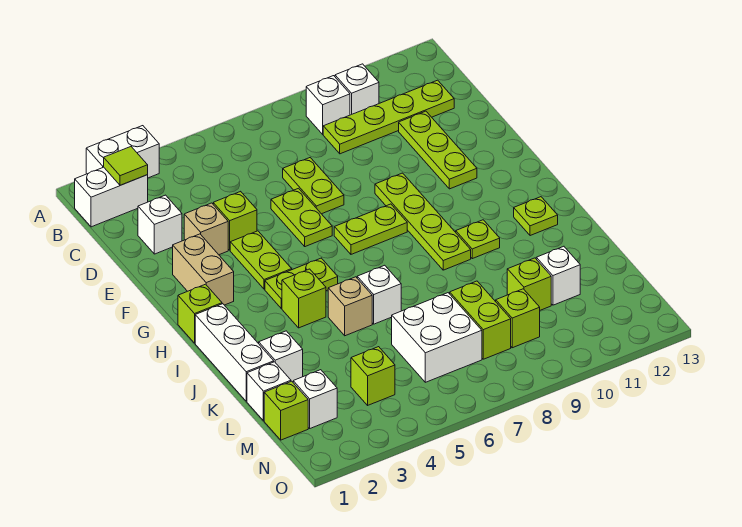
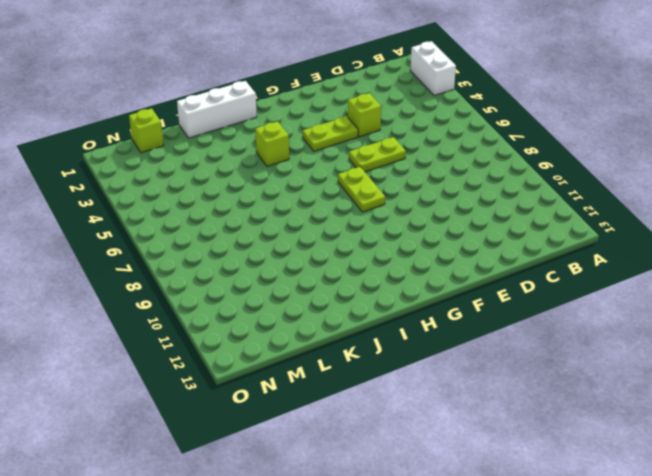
none -> white 1x2 brick [75,167,148,227]
none -> white 1x1 brick [306,76,350,134]
none -> white 1x1 brick [335,64,379,115]
none -> lime 1x4 plate [323,80,454,154]

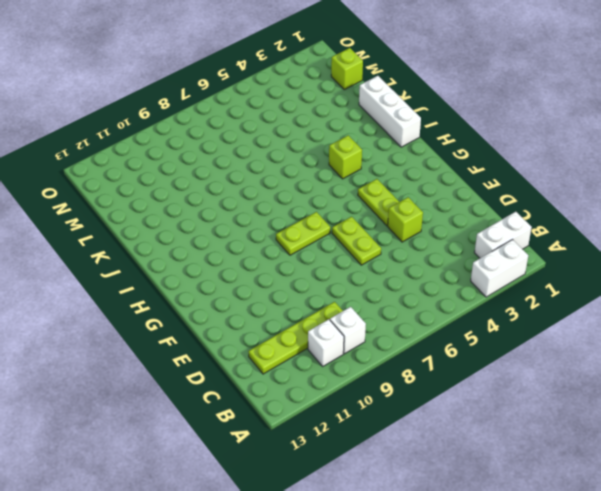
none -> white 1x1 brick [138,195,182,254]
none -> lime 1x2 plate [283,158,344,214]
none -> lime 1x3 plate [399,111,477,189]
none -> tan 1x1 brick [184,203,228,255]

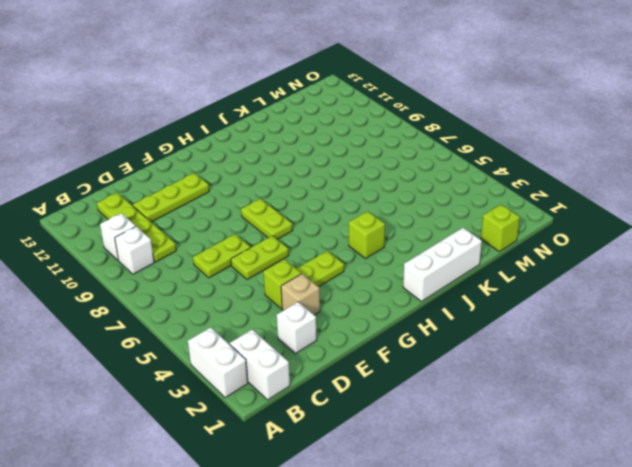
none -> tan 1x2 brick [173,234,234,305]
none -> lime 1x4 plate [375,173,471,270]
none -> lime 1x1 brick [178,284,222,343]
none -> lime 1x2 plate [265,258,338,309]

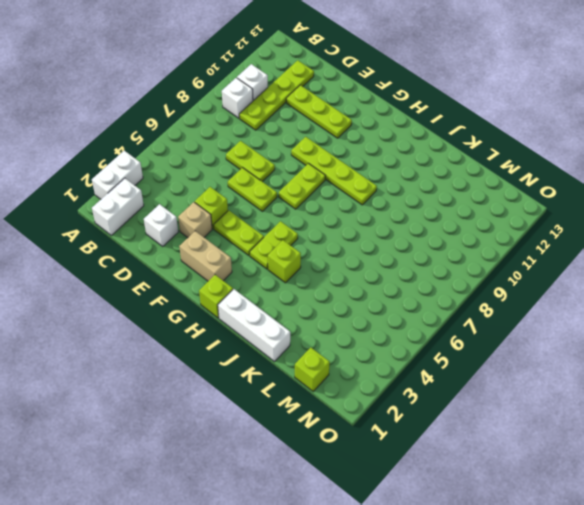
none -> lime 1x1 plate [456,220,500,259]
none -> lime 1x1 plate [514,197,558,236]
none -> tan 1x1 brick [328,277,372,336]
none -> white 1x1 brick [357,265,401,324]

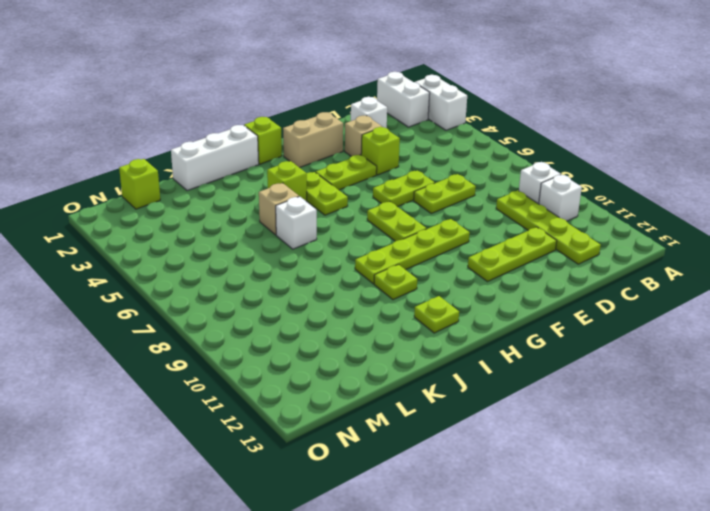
none -> white 1x1 brick [259,331,303,382]
none -> white 1x1 brick [247,362,291,421]
none -> white 2x2 brick [392,293,482,382]
none -> lime 1x2 brick [450,281,511,359]

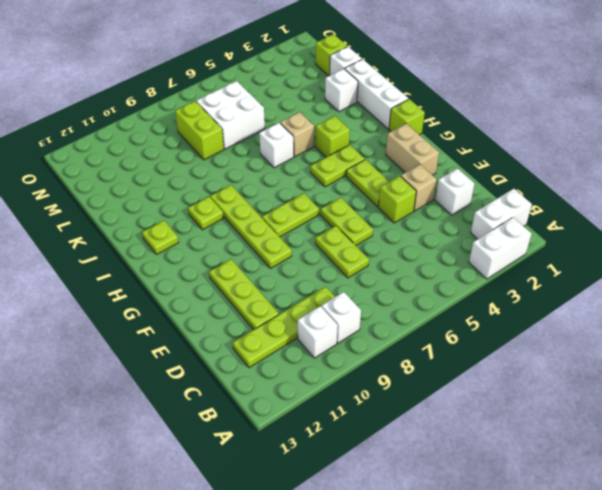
none -> lime 1x1 brick [507,258,551,310]
none -> white 1x1 brick [536,246,580,305]
none -> white 1x1 brick [293,370,337,428]
none -> lime 1x1 brick [351,347,395,405]

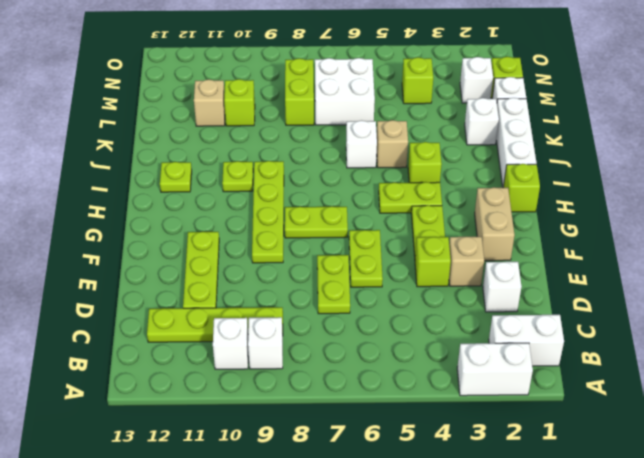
tan 1x1 brick [194,79,225,126] -> white 1x1 brick [536,246,580,305]
none -> lime 1x1 brick [496,289,540,348]
none -> lime 1x1 tile [104,147,148,185]

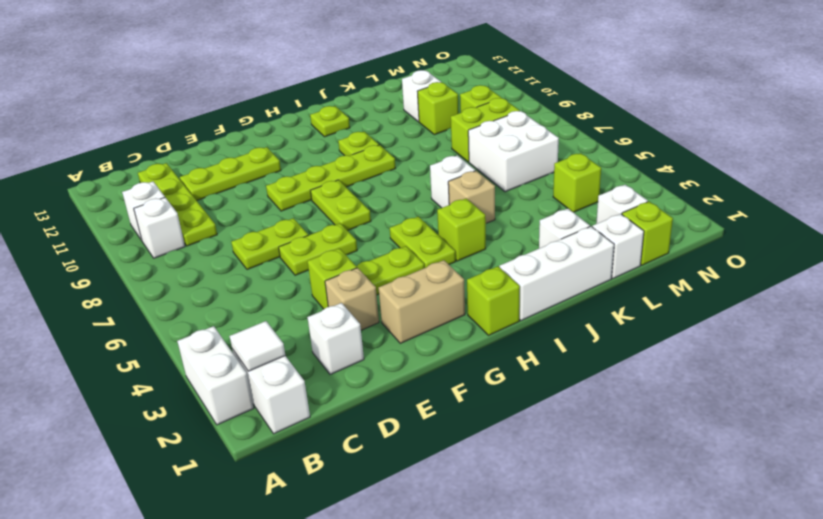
white 1x1 tile [230,321,285,371] -> lime 1x1 tile [104,147,148,185]

